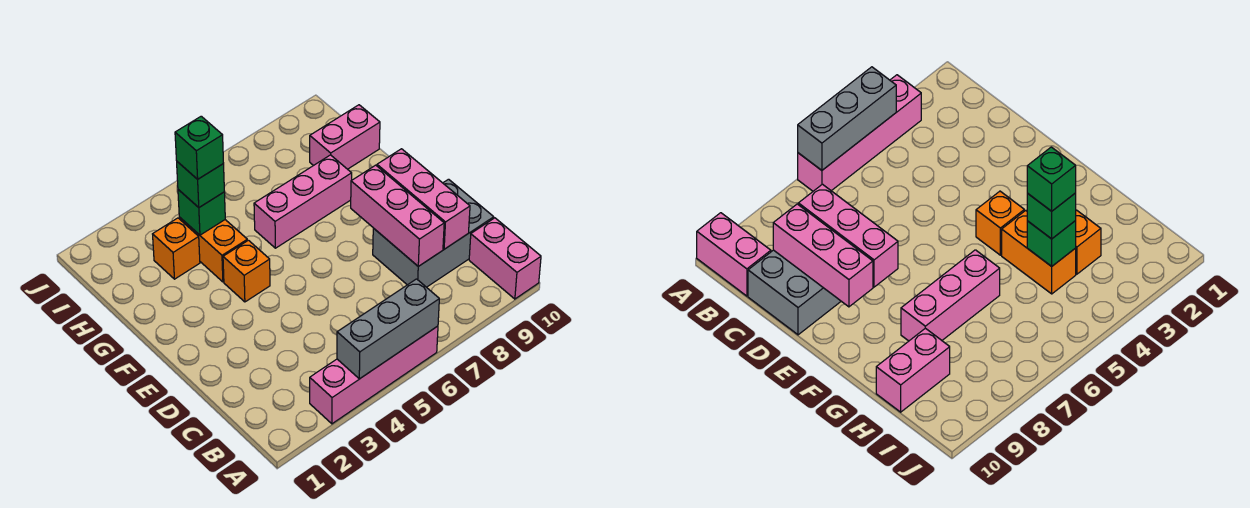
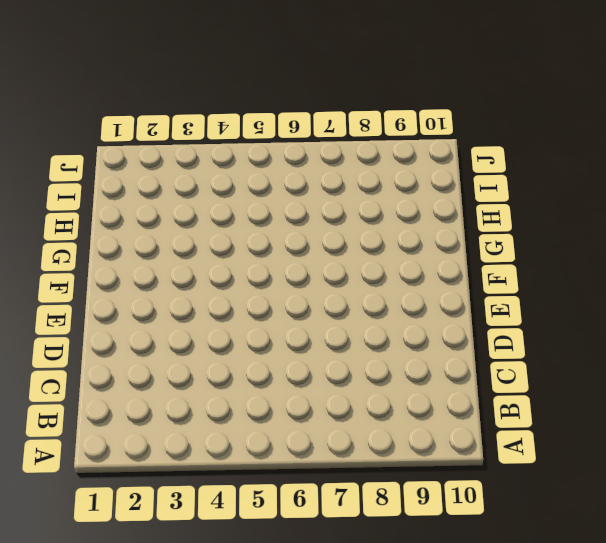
none -> pink 1x4 brick [310,326,438,424]
none -> pink 1x2 brick [469,218,541,299]
none -> grey 2x3 brick [373,179,494,287]

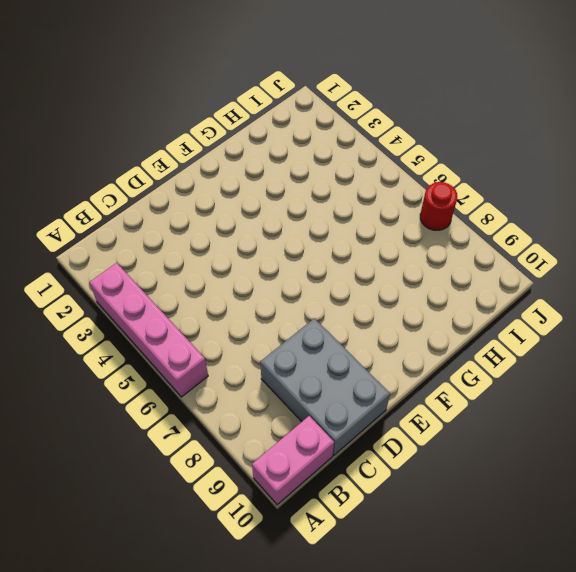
red 1x1 round brick [420,182,457,230] -> none
none -> orange 1x1 brick [223,240,270,302]
none -> orange 1x2 brick [179,217,247,282]
none -> pink 1x3 brick [254,155,352,248]

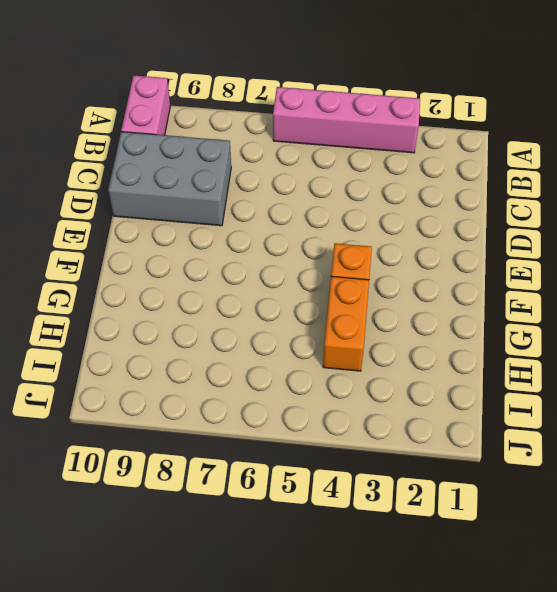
none -> pink 1x3 brick [254,155,352,248]
none -> orange 1x1 brick [153,218,200,279]
none -> pink 1x2 brick [310,105,380,169]

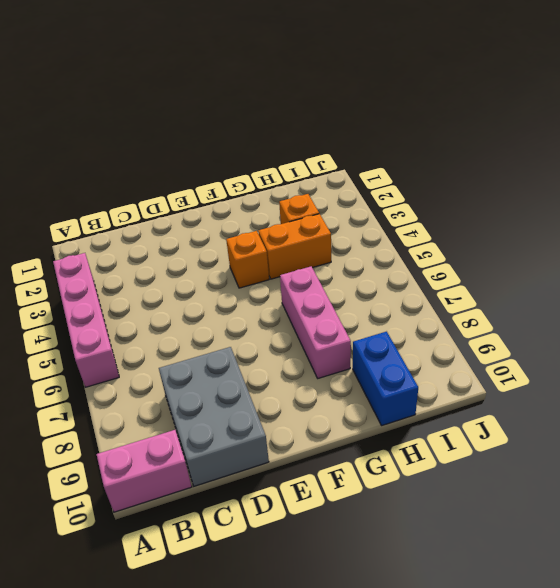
blue 1x2 brick [353,332,418,425] -> pink 1x2 brick [310,105,380,169]
none -> grey 1x3 brick [337,279,439,379]
none -> pink 1x3 brick [351,165,444,266]
none -> pink 1x3 brick [377,149,470,249]

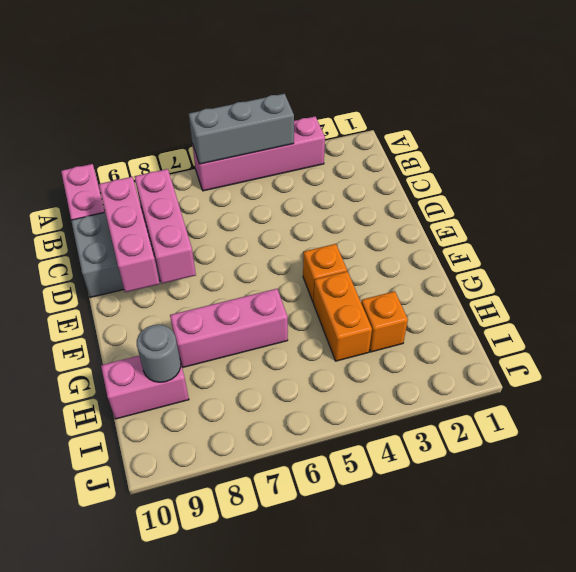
grey 1x1 round brick [137,325,181,382] -> none
none -> green 1x1 brick [178,190,225,235]
none -> green 1x1 brick [177,162,224,207]
none -> green 1x1 brick [175,116,223,179]

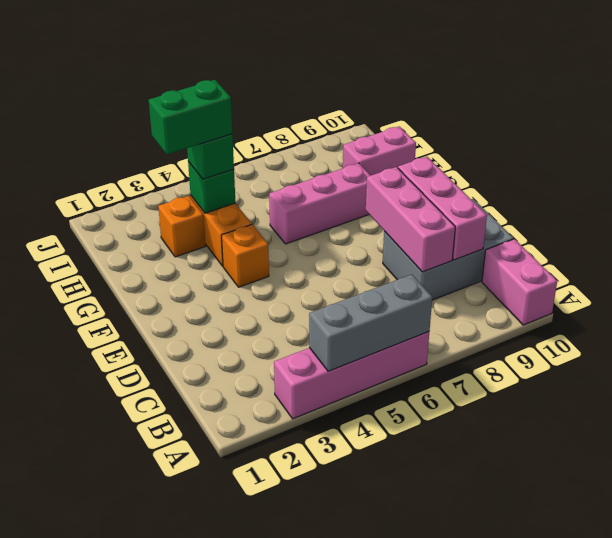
green 1x2 brick [149,80,232,155] -> green 1x1 brick [175,116,223,179]

